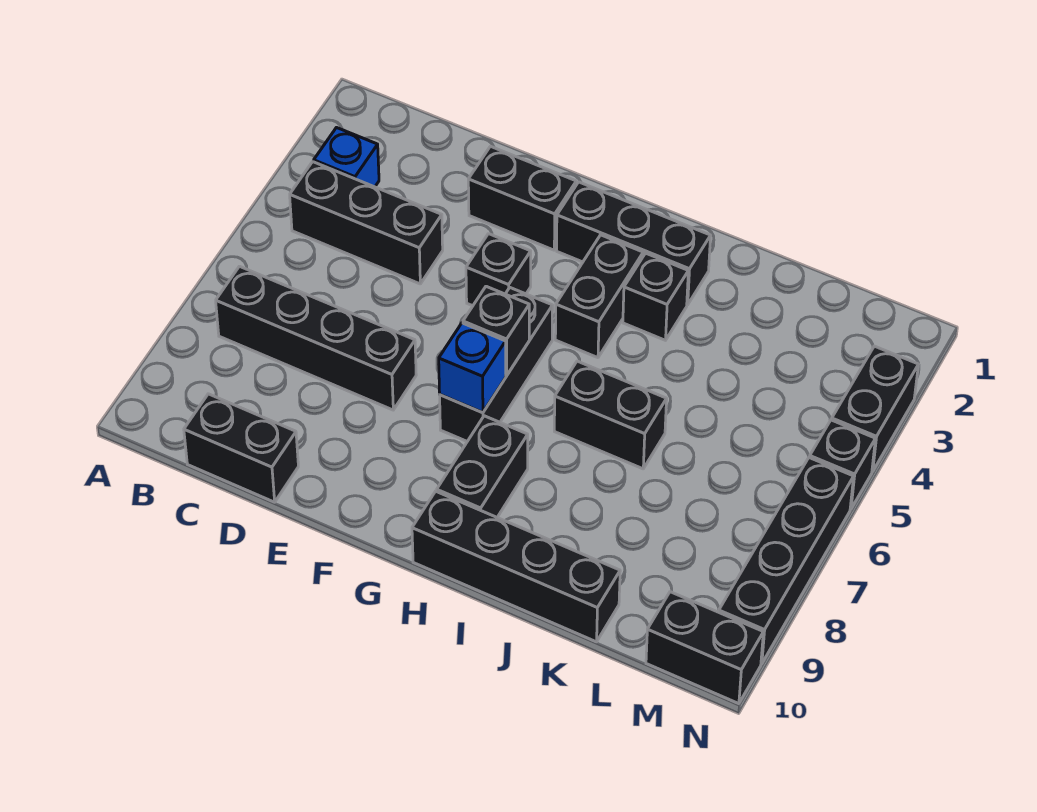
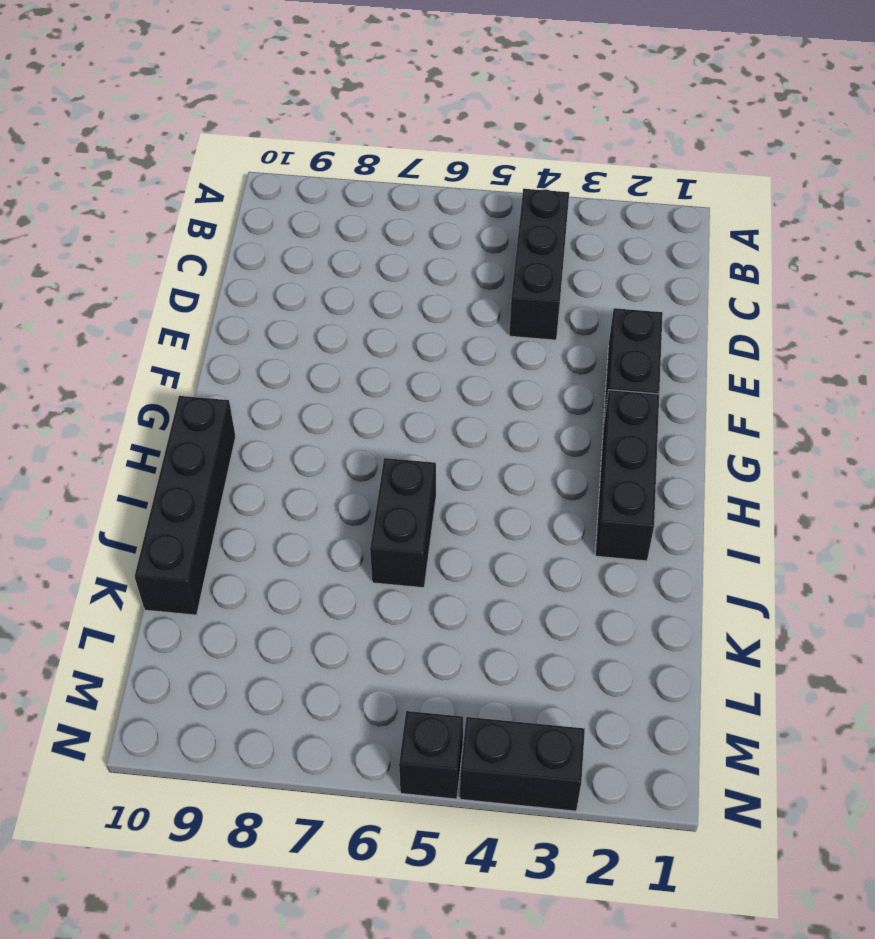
none -> blue 1x1 brick [314,128,379,187]
none -> black 1x4 brick [216,266,416,410]
none -> black 1x2 brick [184,394,298,502]

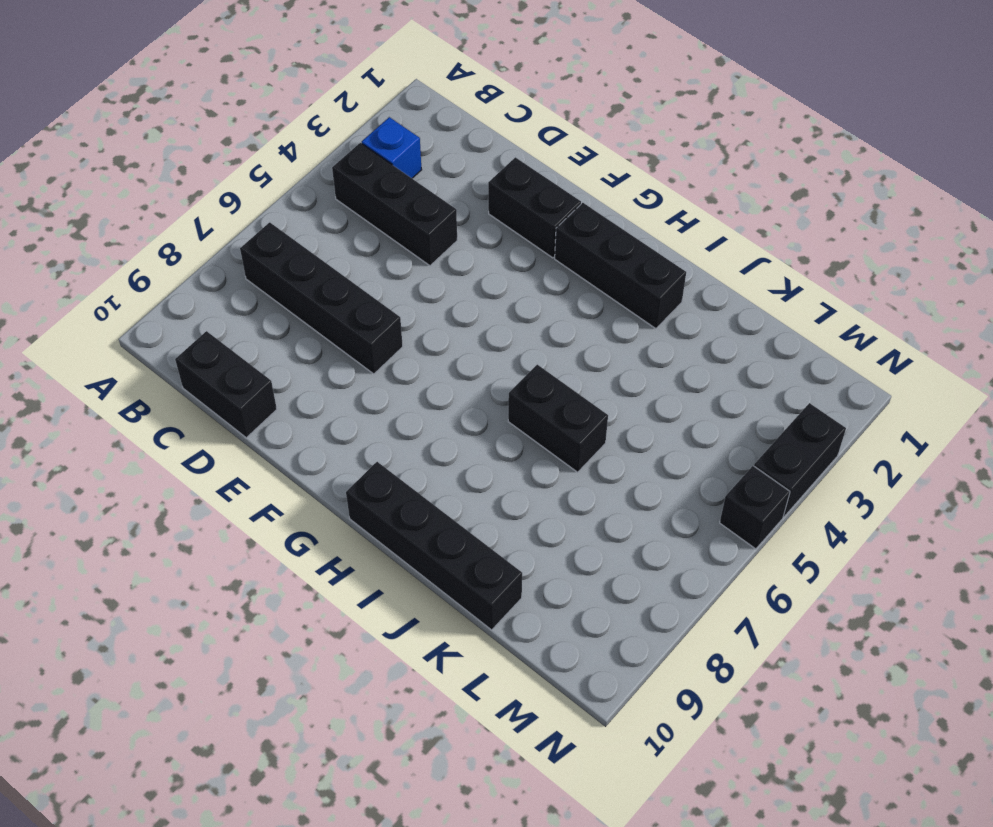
none -> black 1x1 brick [466,234,531,306]
none -> black 1x3 brick [440,288,553,441]
none -> black 1x2 brick [555,235,643,358]

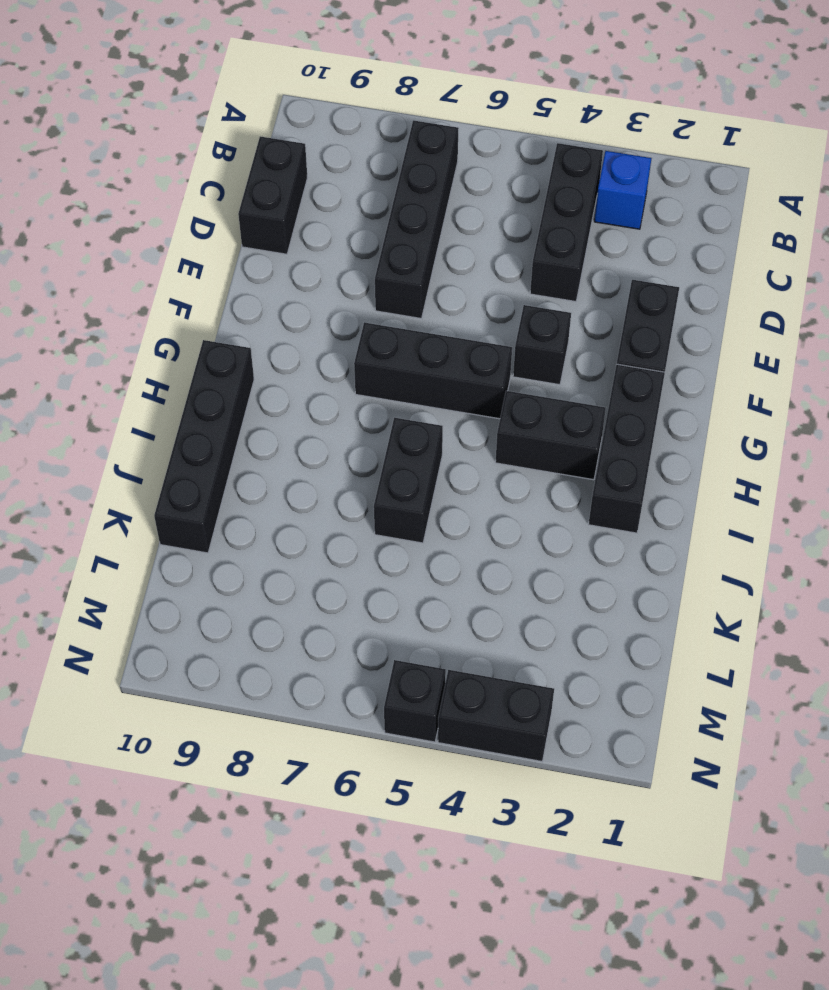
none -> black 1x2 brick [437,416,528,517]
none -> black 1x1 brick [623,253,688,340]
none -> black 1x2 brick [646,592,763,704]

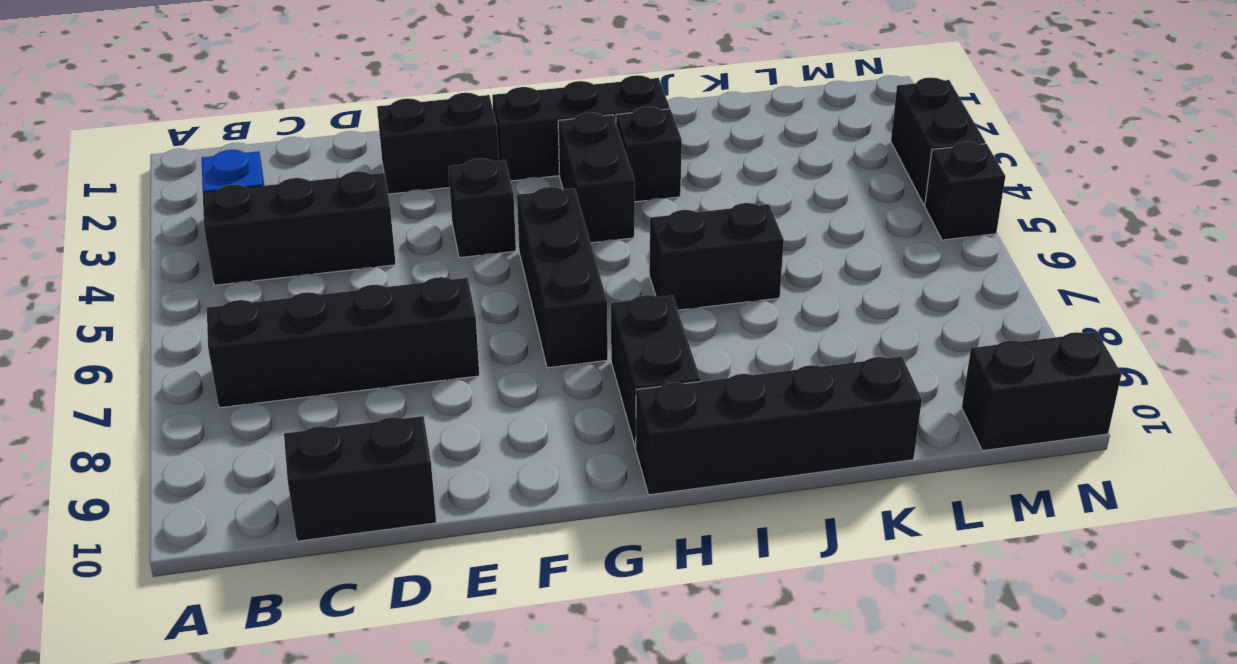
none -> black 1x4 brick [719,458,854,664]
none -> black 1x1 brick [463,286,529,375]
none -> blue 1x1 brick [439,323,506,413]

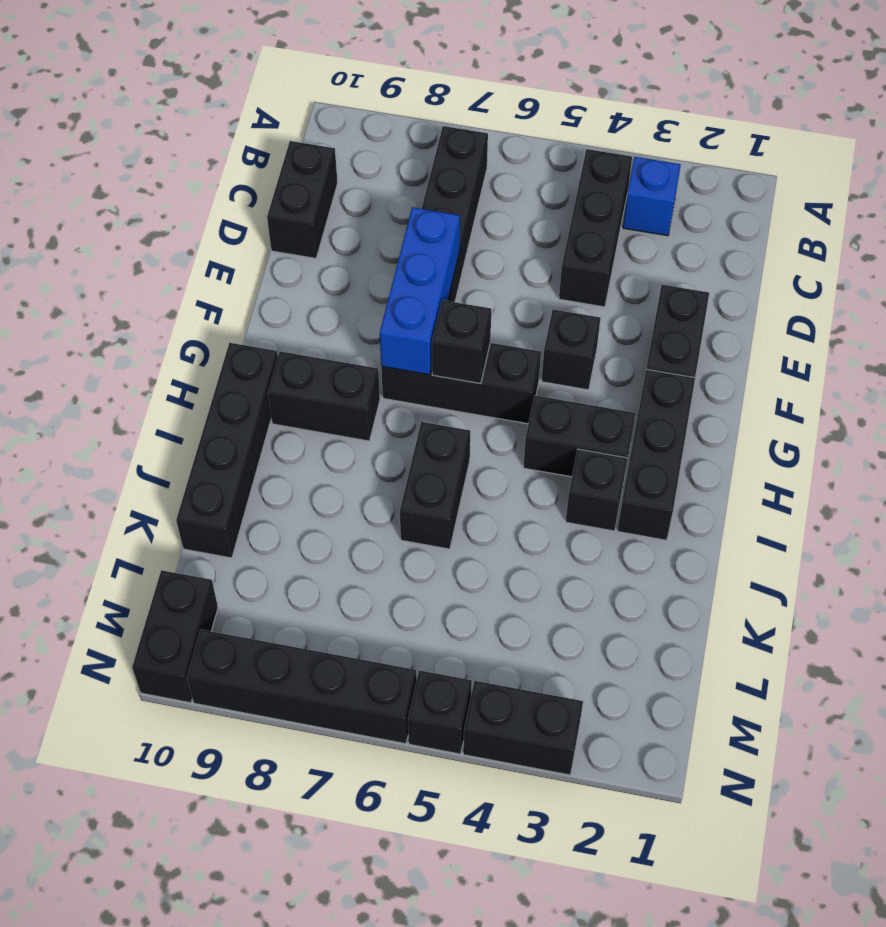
blue 1x3 brick [380,207,460,375] -> blue 1x1 brick [439,323,506,413]

